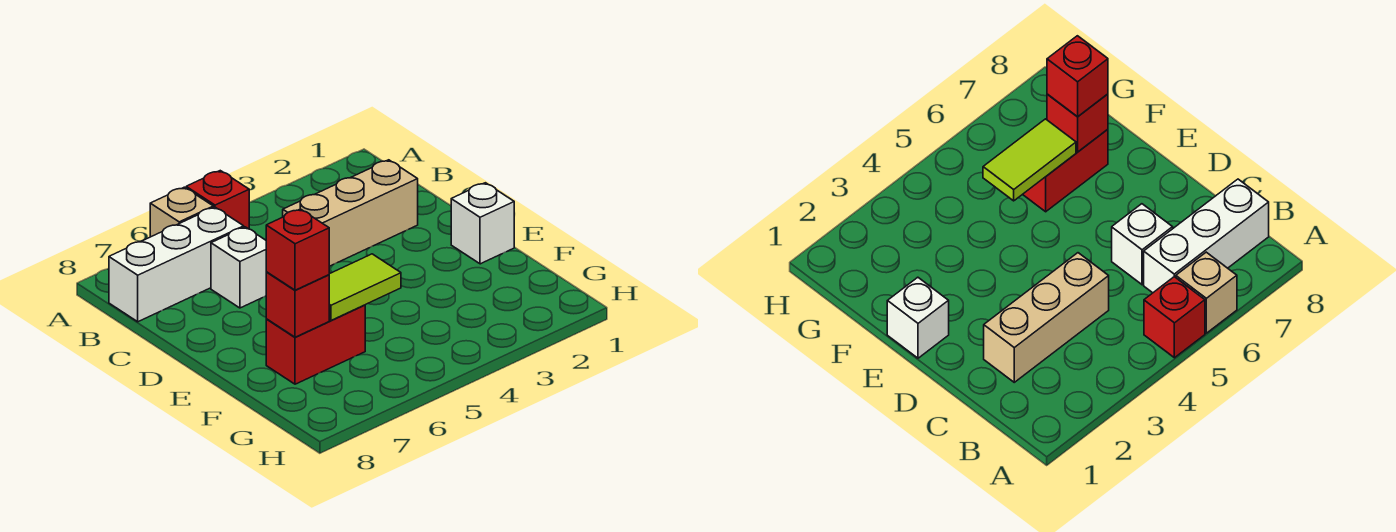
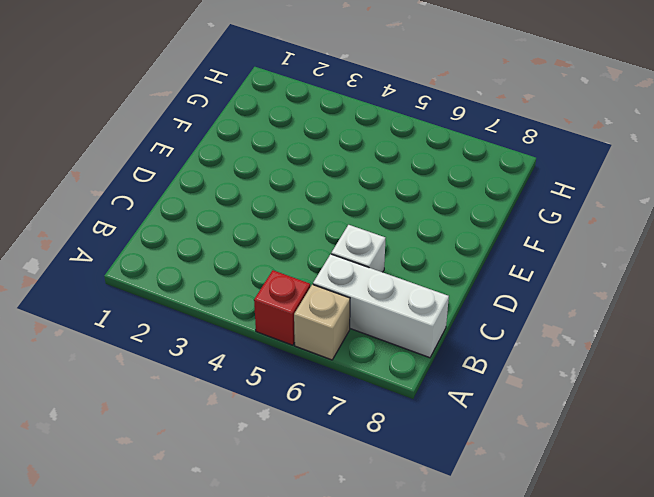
none -> tan 1x3 brick [283,160,418,266]
none -> white 1x1 brick [451,183,514,264]

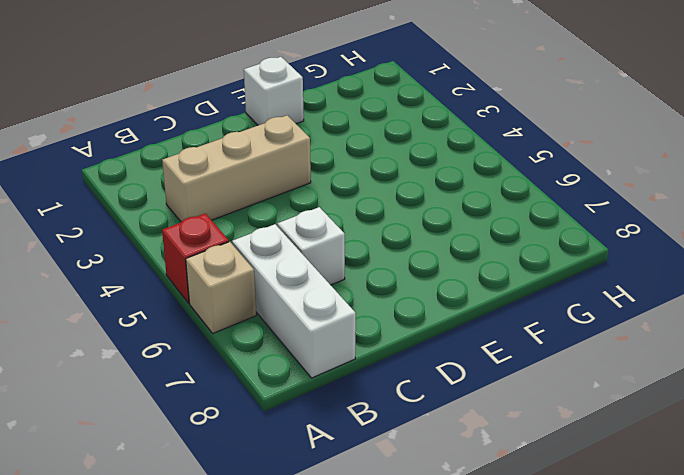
tan 1x3 brick [162,115,311,222] -> tan 1x3 brick turned to [283,160,418,266]
none -> red 1x2 brick [266,305,365,384]
none -> lime 1x2 tile [329,254,401,320]

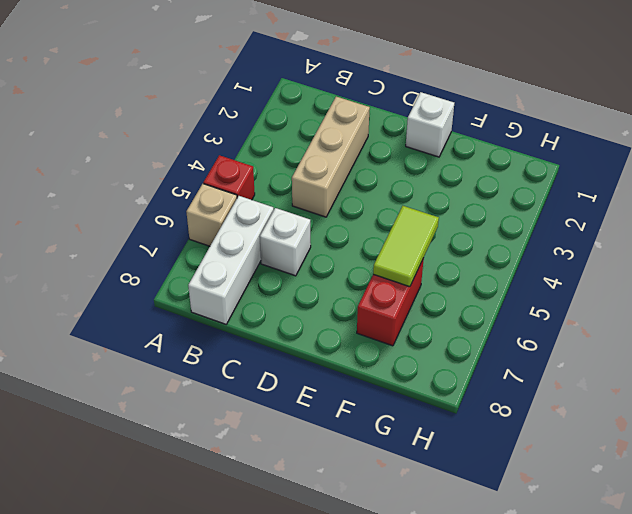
none -> red 1x1 brick [266,272,329,337]
none -> red 1x1 brick [266,209,329,290]

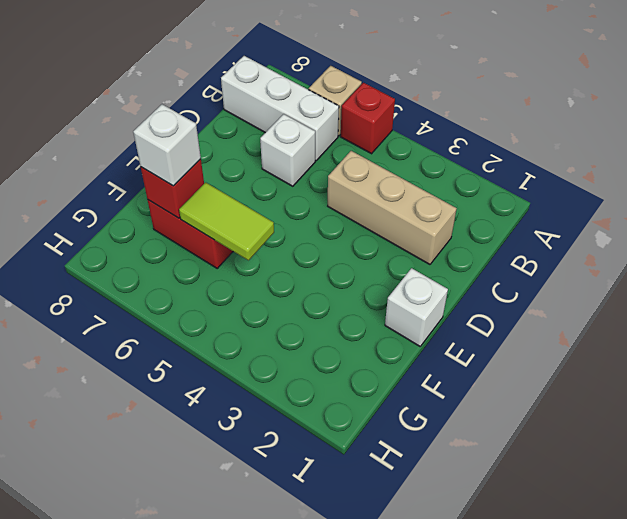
white 1x1 brick [133,104,201,186] -> red 1x1 brick [266,209,329,290]

